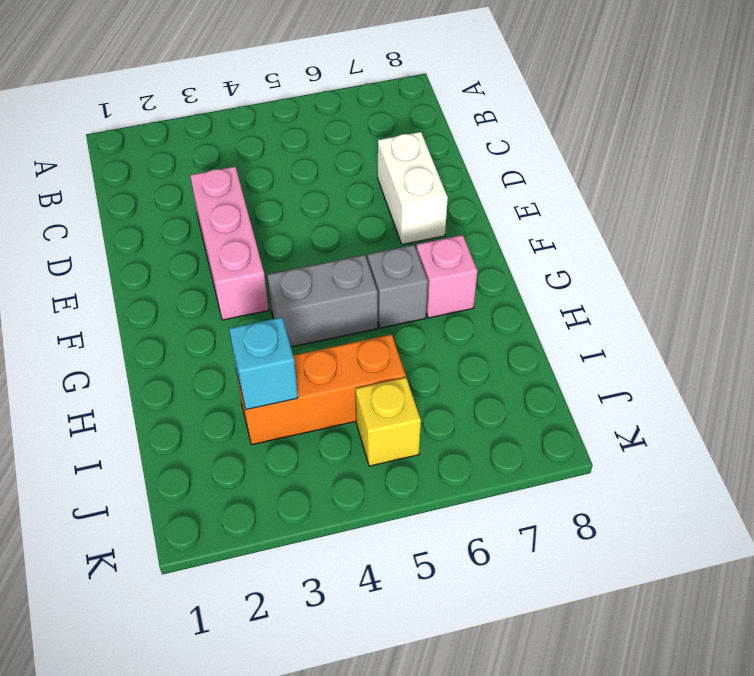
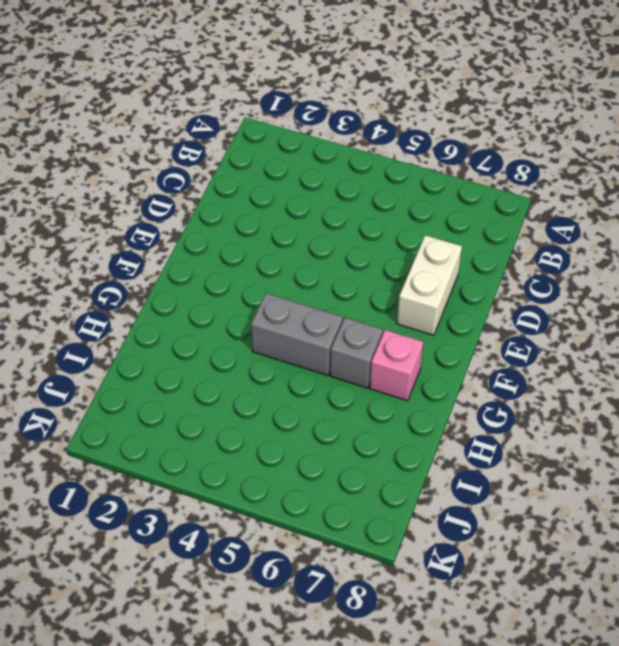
none -> pink 1x3 brick [190,167,269,320]
none -> orange 1x3 brick [237,334,406,445]

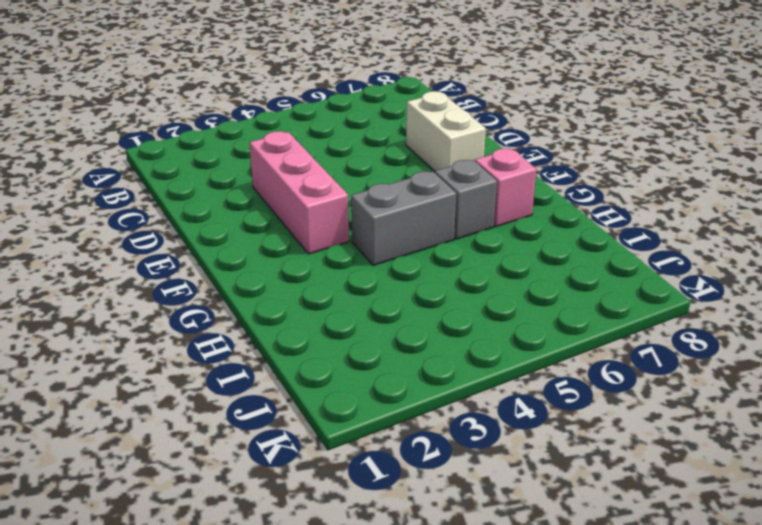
none -> orange 1x3 brick [237,334,406,445]
none -> yellow 1x1 brick [356,377,421,466]

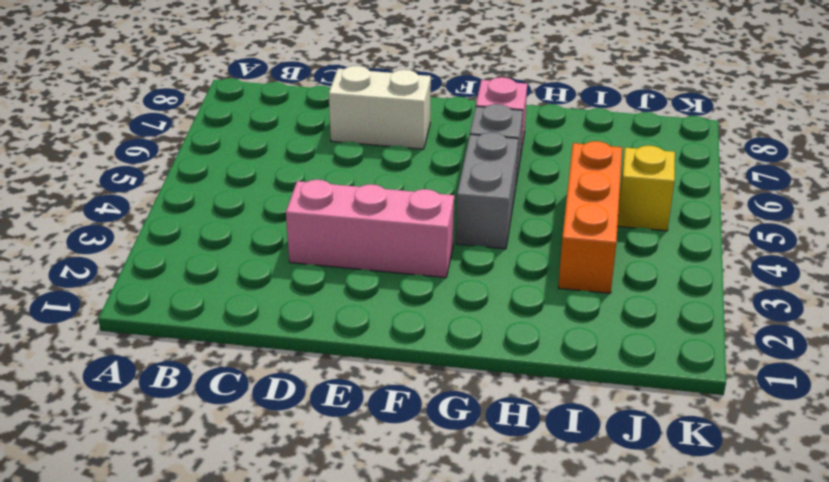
none -> cyan 1x1 brick [229,317,298,410]

